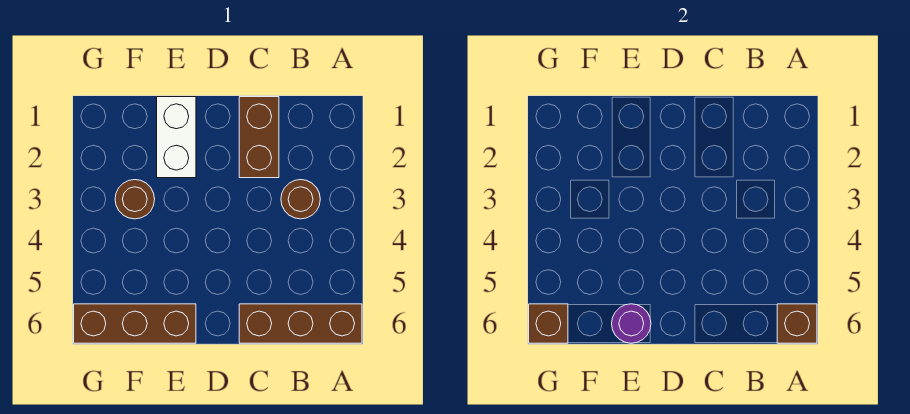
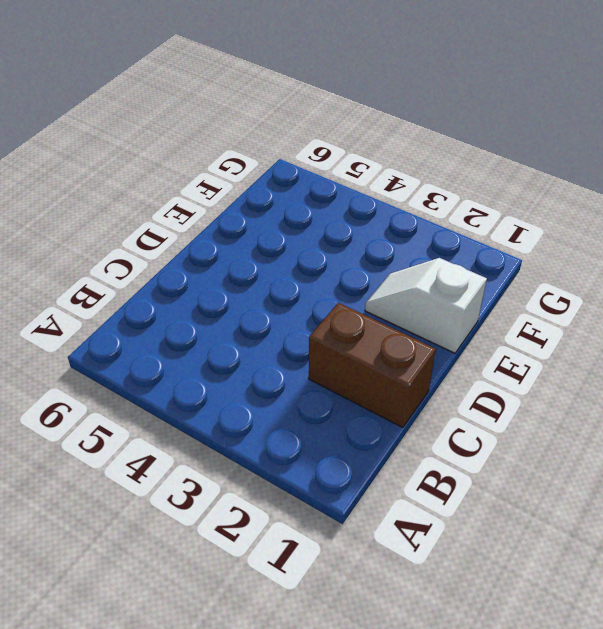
white 1x2 slope [365,258,487,353] -> white 1x2 brick [157,97,196,178]
none -> brown 1x3 brick [239,304,362,343]
none -> brown 1x1 round brick [281,180,320,219]

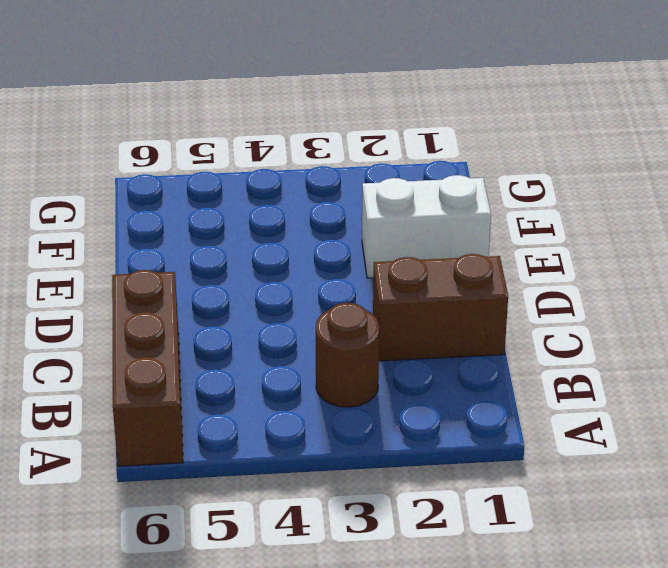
none -> brown 1x3 brick [74,304,196,343]
none -> brown 1x1 round brick [115,180,155,219]

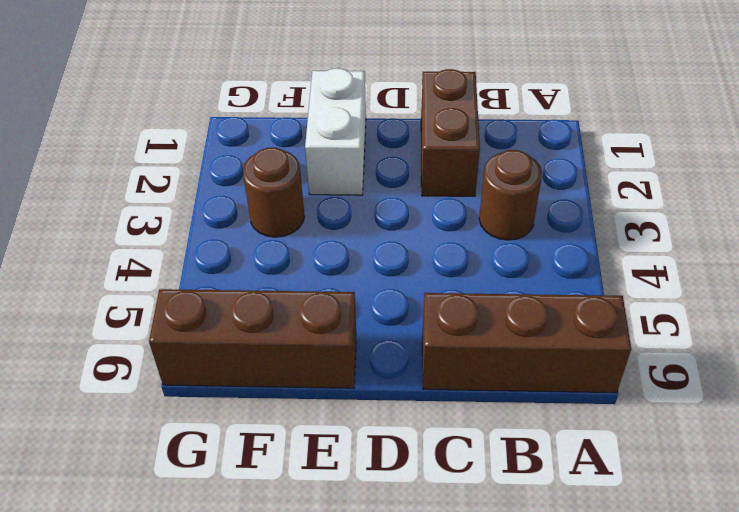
none -> brown 1x1 brick [777,304,817,343]
none -> purple 1x1 round brick [612,304,651,343]

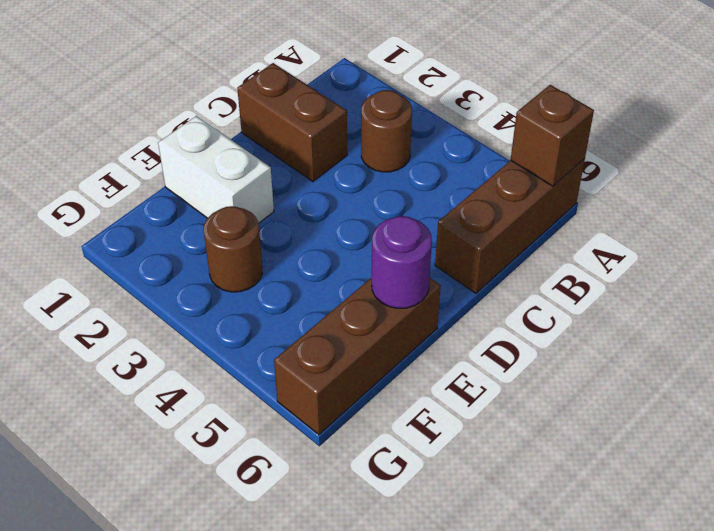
none -> brown 1x1 brick [529,304,568,343]

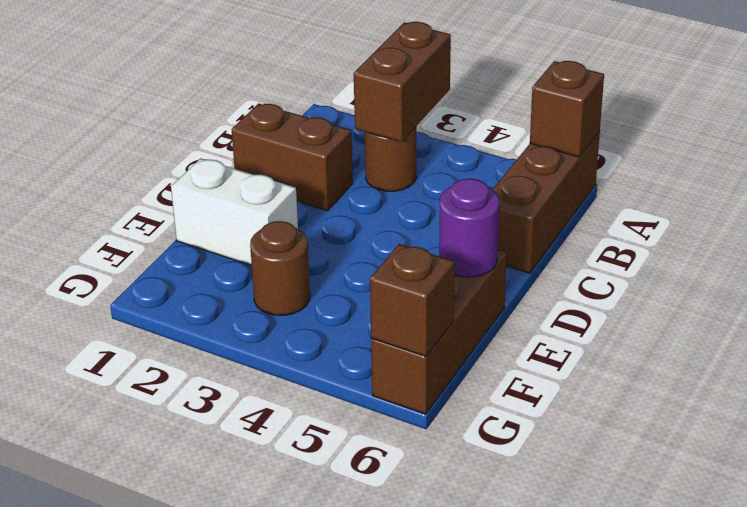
brown 1x2 brick [354,22,451,142] -> none

